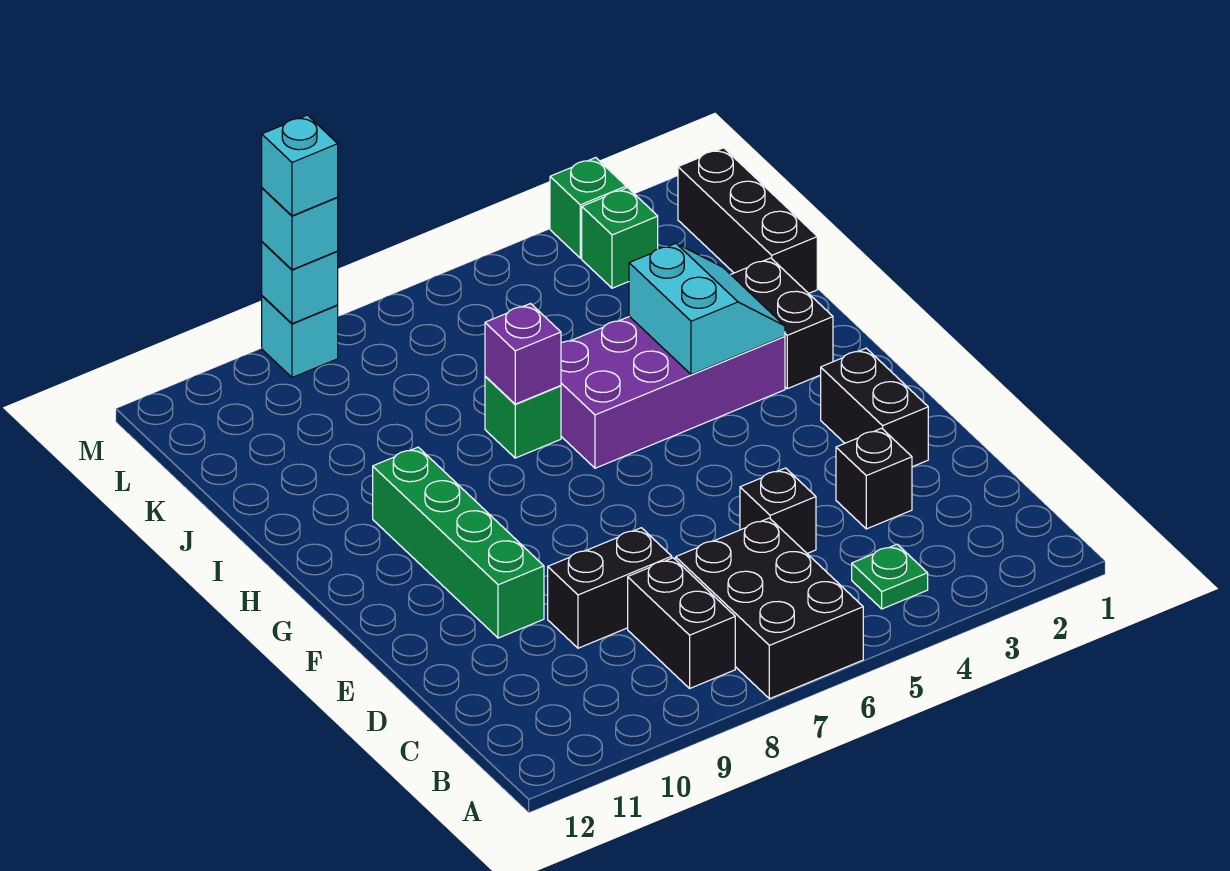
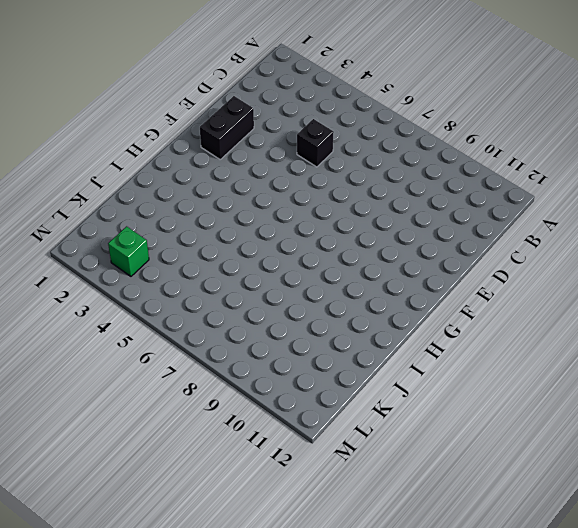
none -> black 2x3 brick [676,518,863,699]
none -> green 1x1 plate [852,544,928,609]
none -> black 1x2 brick [628,558,735,688]

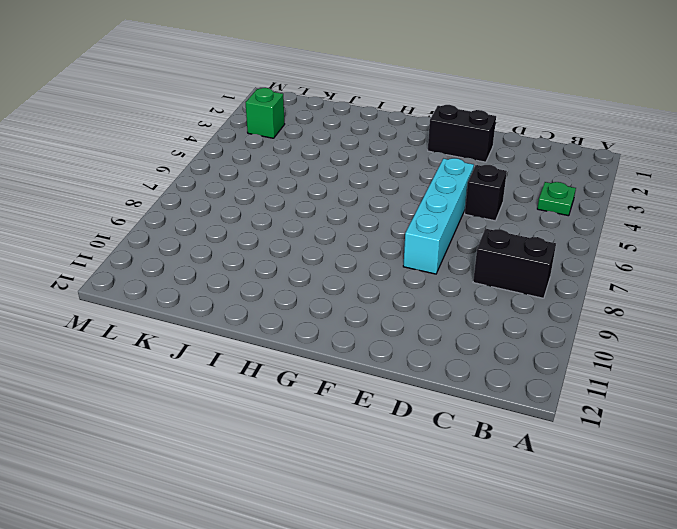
cyan 1x4 brick [403,158,474,274] -> none
none -> black 2x3 brick [676,518,863,699]
none -> black 1x1 brick [836,428,912,529]
none -> black 1x2 brick [548,528,672,648]

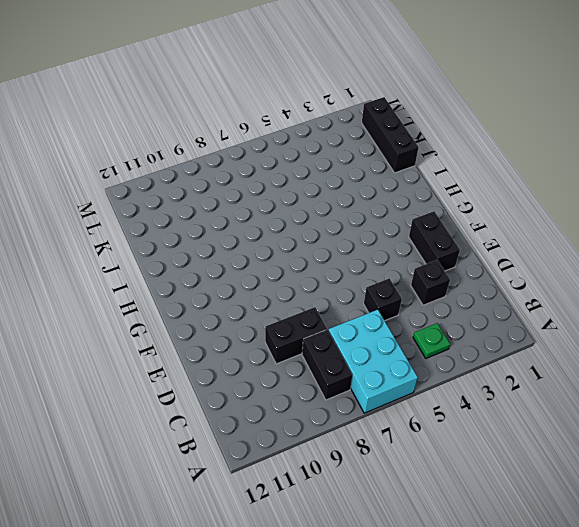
cyan 2x3 brick [329,310,418,413] -> black 2x3 brick [676,518,863,699]
none -> green 1x4 brick [373,447,544,638]
none -> black 1x2 brick [731,258,833,389]
none -> purple 2x4 brick [561,316,785,468]

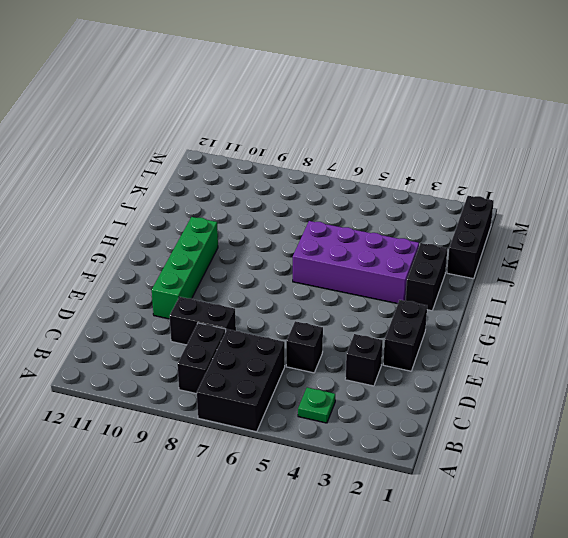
none -> green 1x1 brick [485,376,561,458]
none -> green 1x1 brick [582,188,658,288]
none -> green 1x1 brick [550,158,626,258]

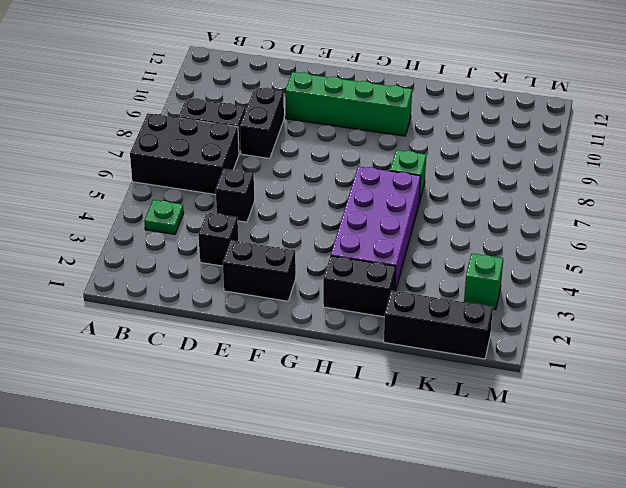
none -> green 1x1 brick [550,158,626,258]
none -> cyan 1x1 brick [262,296,338,378]
none -> cyan 2x2 slope [629,243,785,375]

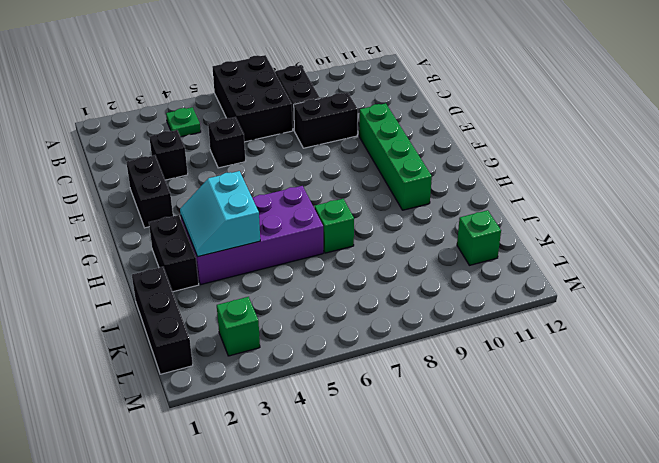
green 1x1 brick [457,210,501,265] -> green 1x1 brick moved to [550,158,626,258]
none -> cyan 1x1 brick [262,296,338,378]
none -> purple 1x1 brick [485,304,561,404]
none -> cyan 1x1 brick [262,242,338,324]

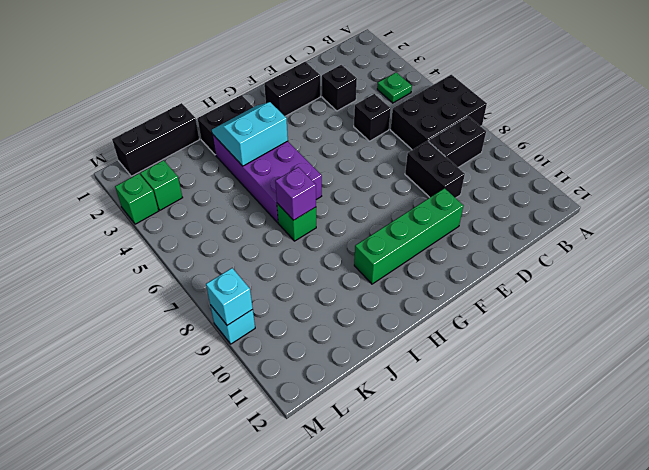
none -> cyan 1x1 brick [262,188,338,270]
none -> cyan 1x1 brick [262,115,338,216]

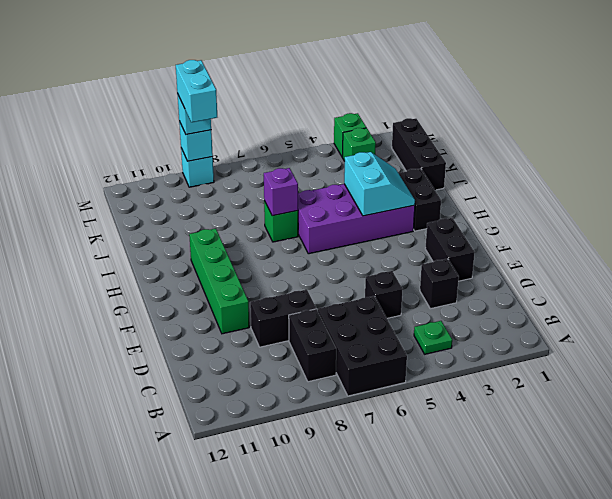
cyan 1x2 brick [176,60,217,122] -> cyan 1x1 brick [262,115,338,216]

